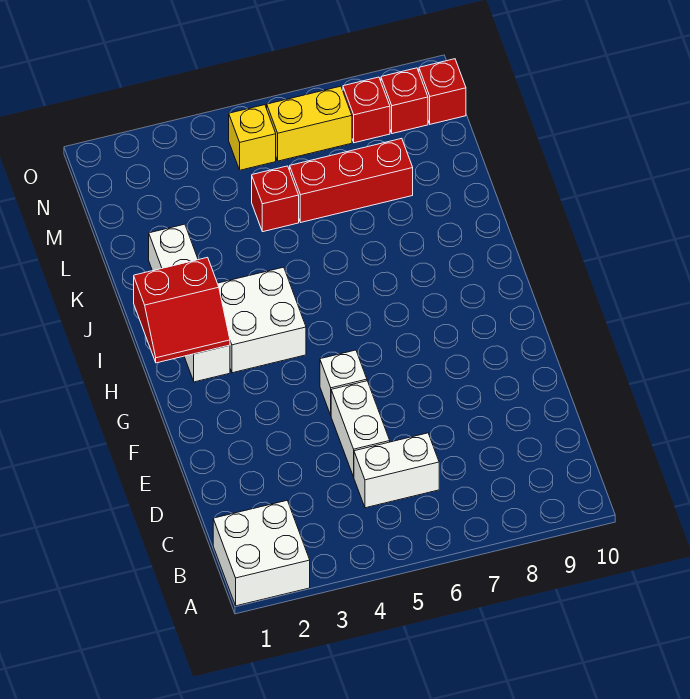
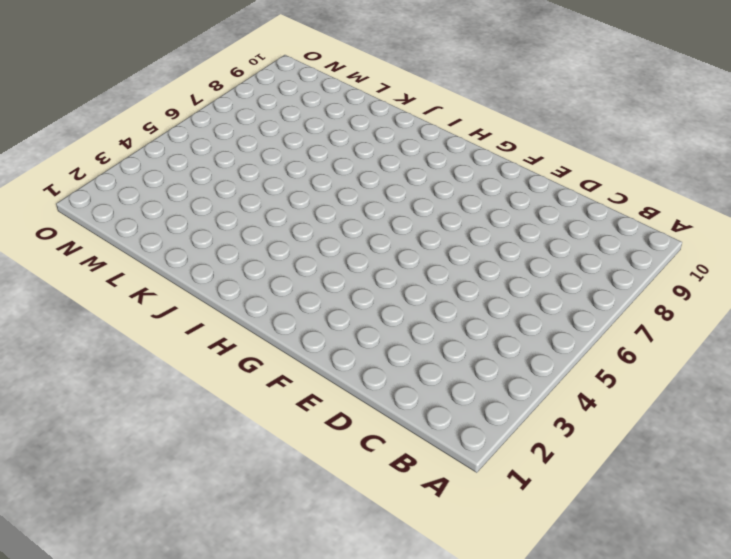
none -> white 2x2 brick [213,501,310,606]
none -> white 1x2 brick [354,433,439,508]
none -> white 1x2 brick [331,381,390,477]

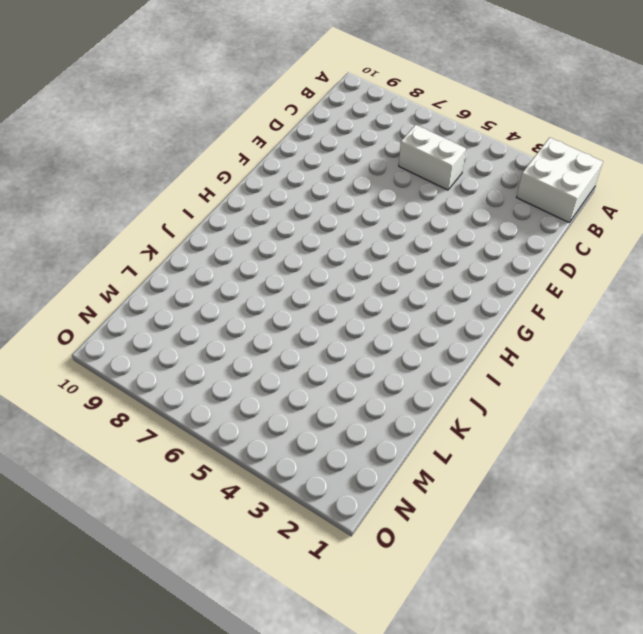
none -> white 1x2 brick [331,381,390,477]
none -> white 1x1 brick [320,350,367,415]
none -> white 1x4 brick [149,224,230,382]

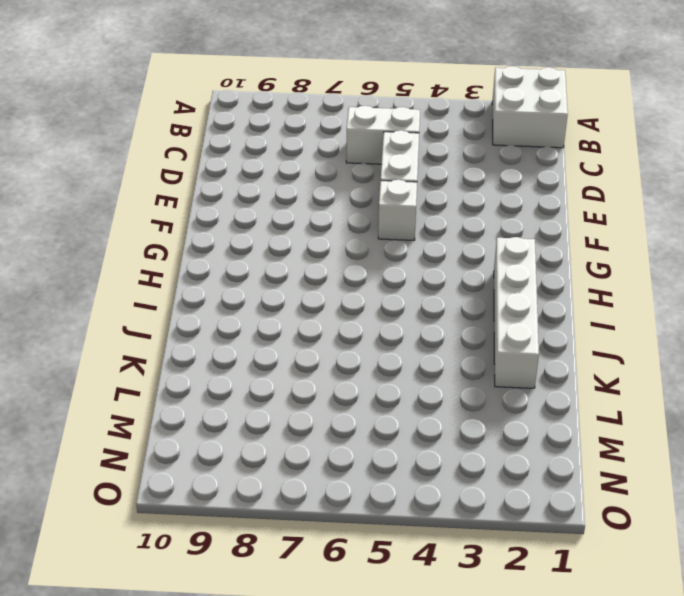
none -> white 2x2 brick [217,267,306,373]
none -> red 1x1 brick [252,166,299,232]
none -> red 1x3 brick [290,138,413,222]

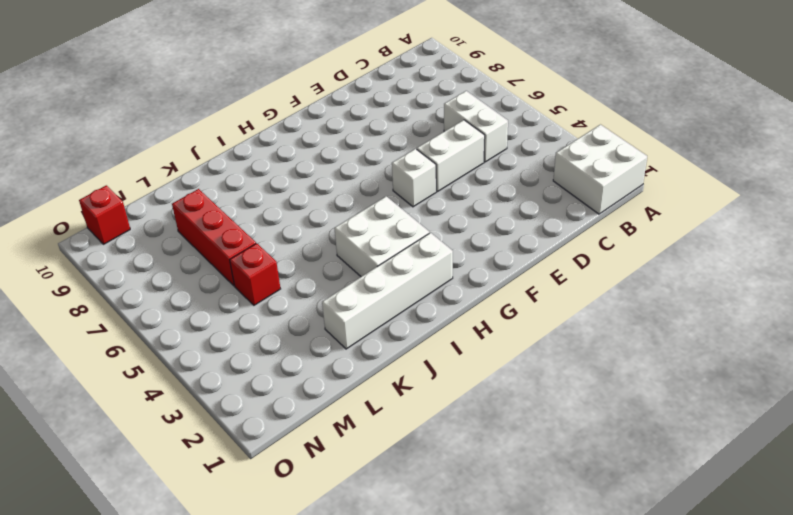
none -> yellow 1x1 brick [229,105,276,170]
none -> yellow 1x2 brick [267,86,352,161]
none -> red 1x1 brick [343,77,390,143]

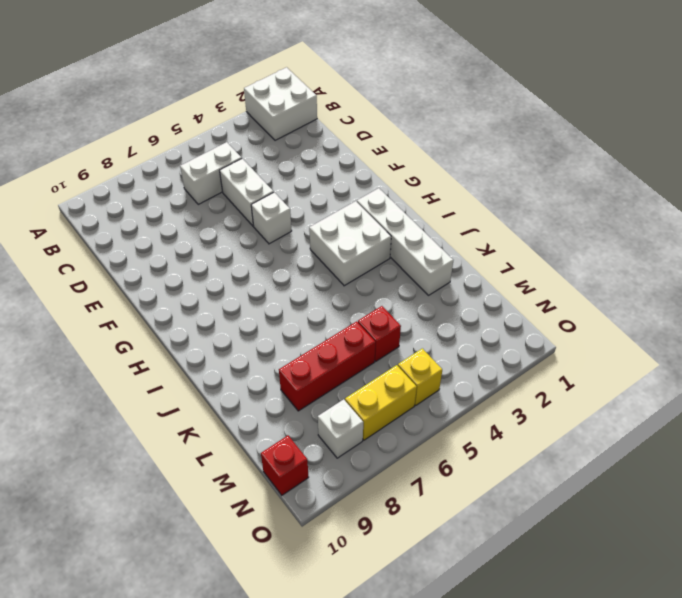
white 1x1 brick [318,399,363,458] -> red 1x1 brick [343,77,390,143]
none -> red 1x1 brick [381,68,428,134]
none -> red 2x2 slope [134,257,230,363]

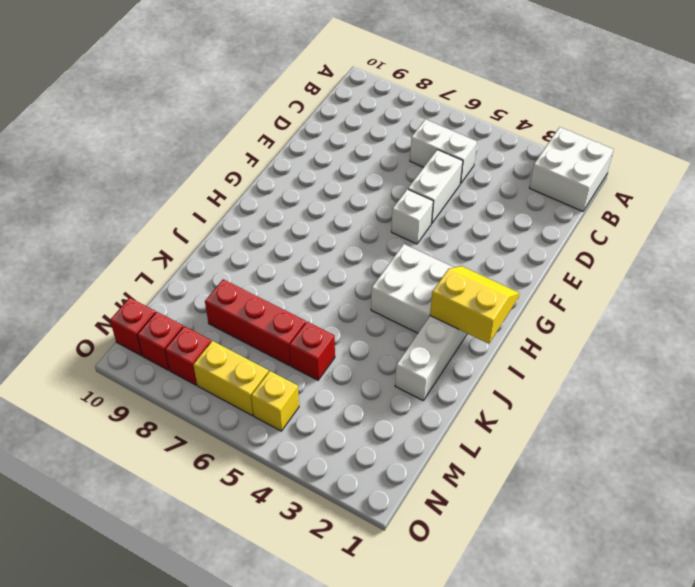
yellow 2x2 slope [430,266,520,344] -> red 2x2 slope [134,257,230,363]

